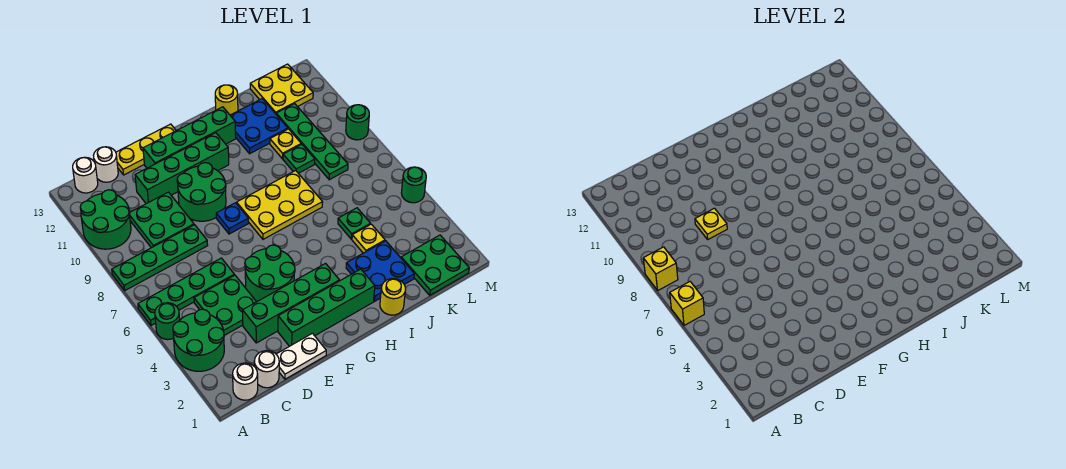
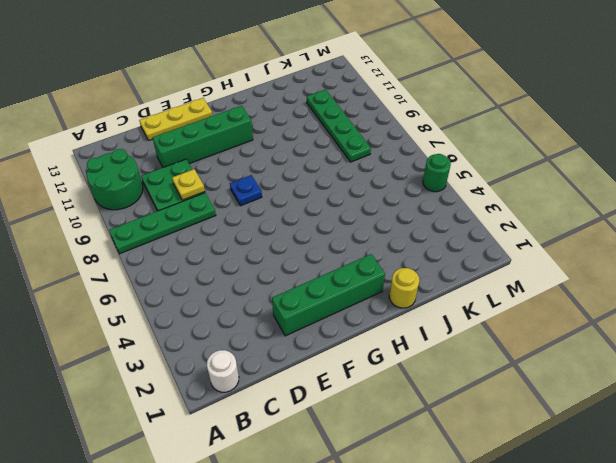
none -> green 2x2 round brick [173,309,224,371]
none -> green 1x1 round brick [155,303,180,340]
none -> green 1x4 plate [138,258,234,325]
none -> white 1x1 round brick [73,157,98,193]

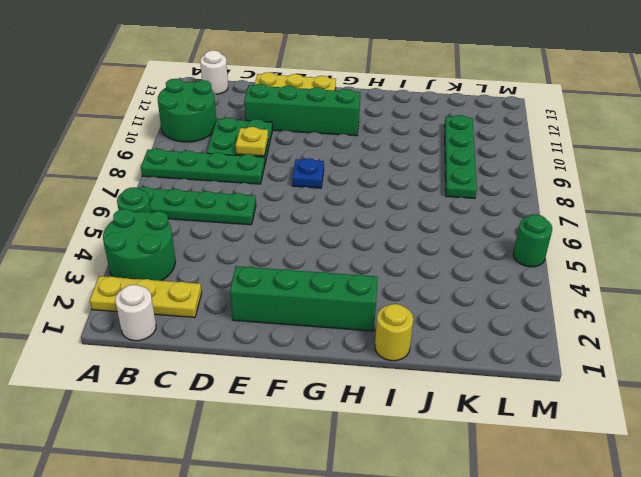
yellow 1x3 plate [90,276,202,318] -> none
none -> white 1x1 round brick [254,351,279,388]
none -> green 2x2 plate [194,275,256,335]
none -> white 1x1 round brick [94,147,118,182]
none -> white 1x2 plate [276,333,326,379]

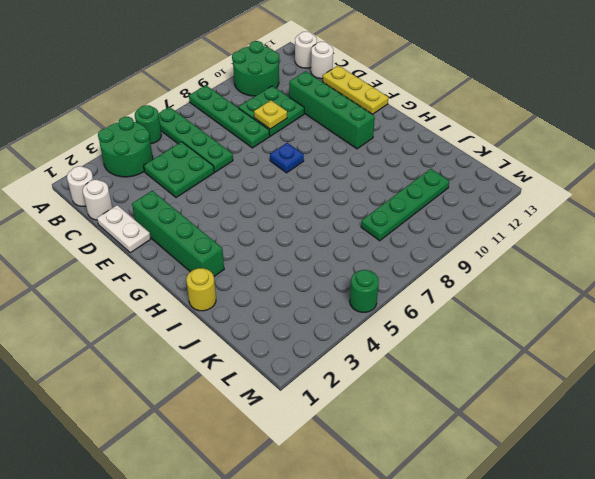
none -> green 1x4 brick [243,264,339,343]
none -> green 2x2 round brick [245,245,295,302]
none -> green 2x2 round brick [177,163,226,221]
none -> green 1x4 brick [143,107,236,168]

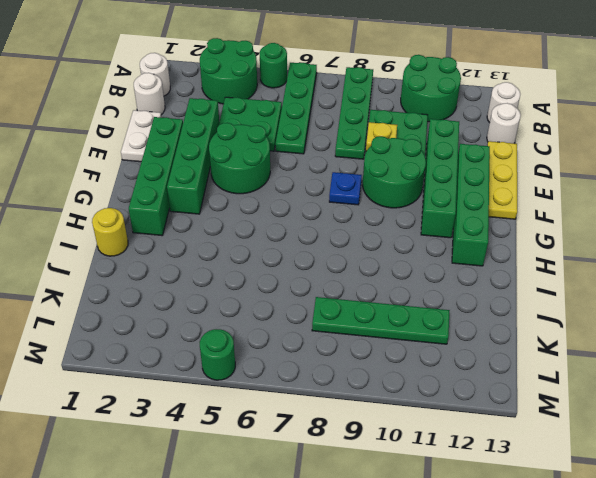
none -> yellow 2x3 plate [237,170,323,239]
none -> blue 2x2 plate [346,241,414,301]
none -> blue 2x2 plate [230,99,288,154]
none -> yellow 1x1 round brick [215,85,238,115]

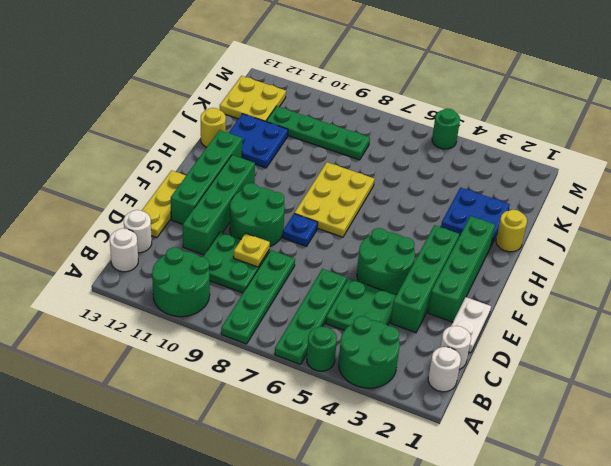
none -> yellow 1x1 plate [352,224,385,253]
none -> green 1x1 plate [338,208,371,239]
none -> green 1x1 plate [283,144,315,173]
none -> yellow 1x1 plate [270,129,301,159]

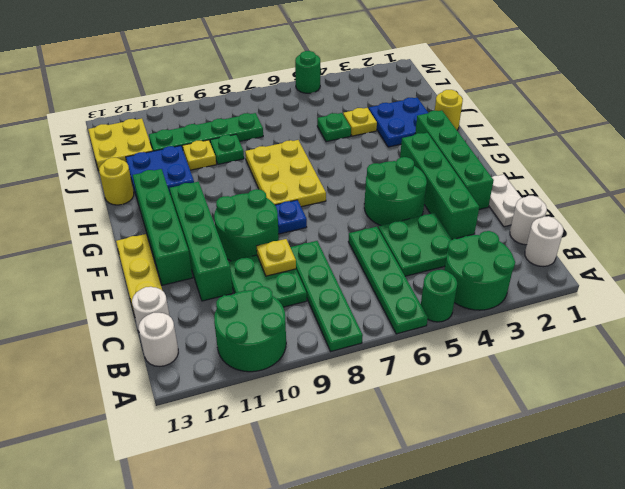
none -> green 2x2 plate [401,235,469,295]
none -> green 1x1 round brick [346,105,369,140]
none -> yellow 1x1 brick [670,282,704,325]
none -> yellow 1x1 brick [643,247,678,290]

